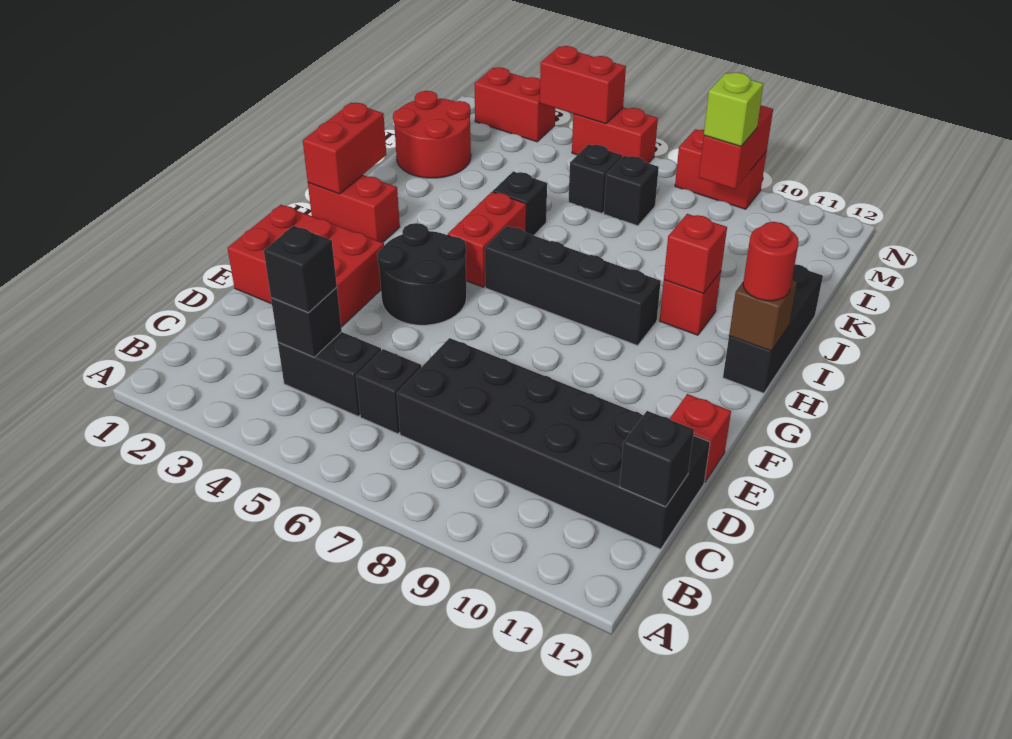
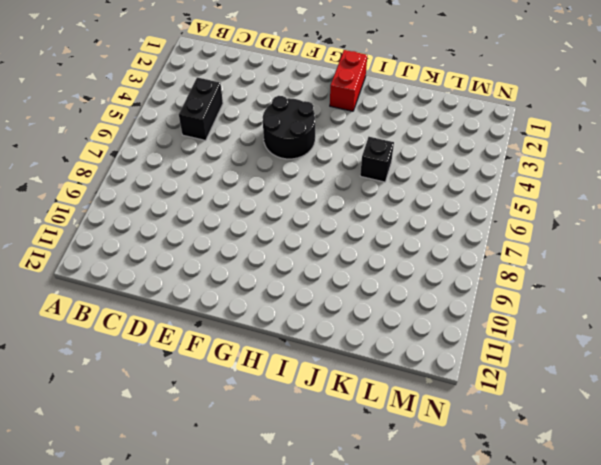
none -> black 1x1 brick [356,349,421,434]
none -> black 2x6 brick [397,338,710,549]
none -> red 2x3 brick [228,205,384,327]

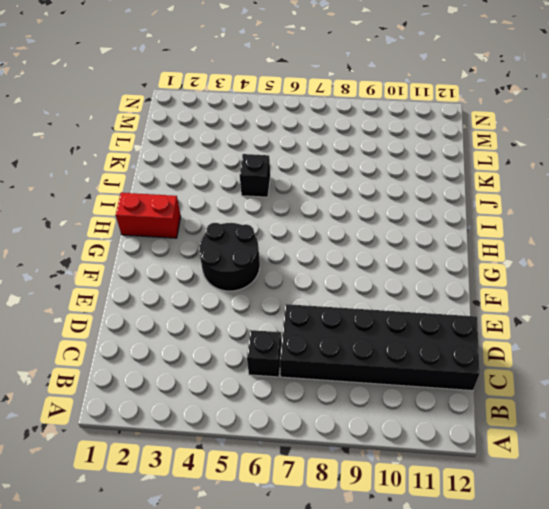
none -> black 1x2 brick [278,332,381,416]
none -> red 2x3 brick [228,205,384,327]
none -> red 1x1 brick [670,394,731,482]

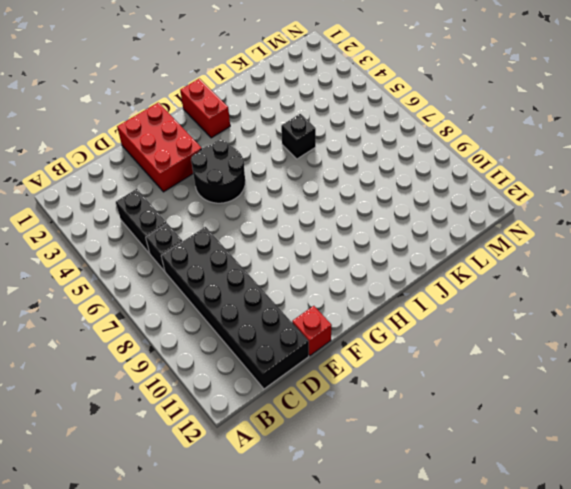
none -> red 1x2 brick [448,192,526,287]
none -> black 1x4 brick [485,226,661,346]
none -> black 1x3 brick [723,264,823,393]

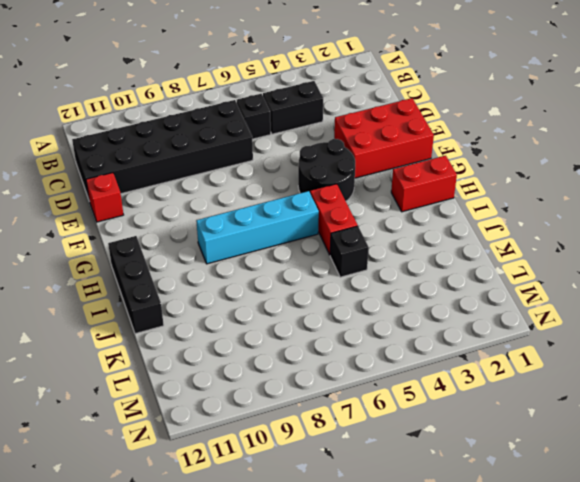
cyan 1x4 brick [196,191,319,264] -> black 1x4 brick [485,226,661,346]
none -> red 1x1 brick [660,271,721,335]
none -> red 2x2 round brick [393,91,471,178]
none -> black 1x1 brick [568,144,622,214]

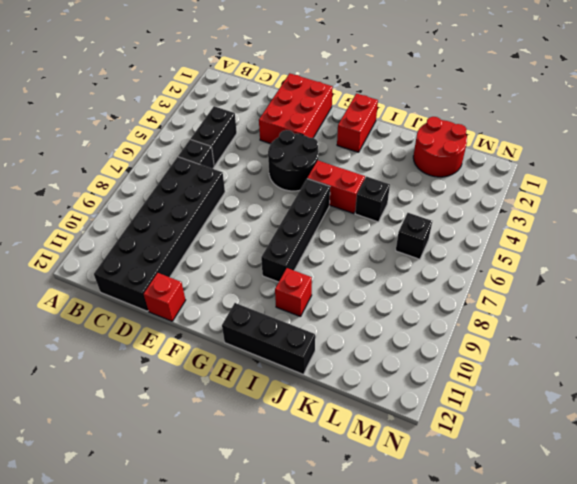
none -> black 1x1 brick [604,156,659,226]
none -> red 1x2 brick [474,67,555,142]
none -> red 1x2 brick [572,107,658,163]

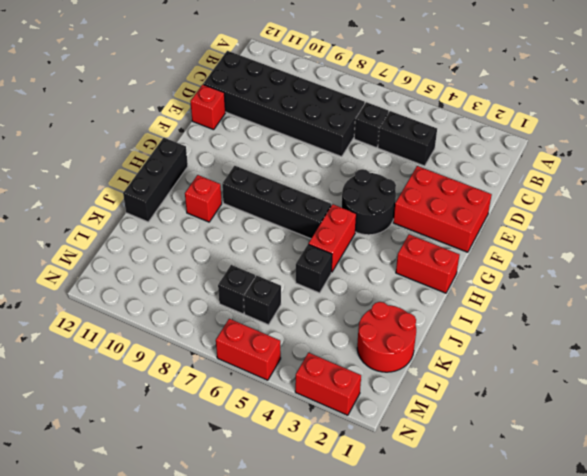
none -> red 1x2 brick [675,129,767,209]
none -> black 1x1 brick [271,287,342,357]
none -> black 1x1 brick [620,411,694,507]

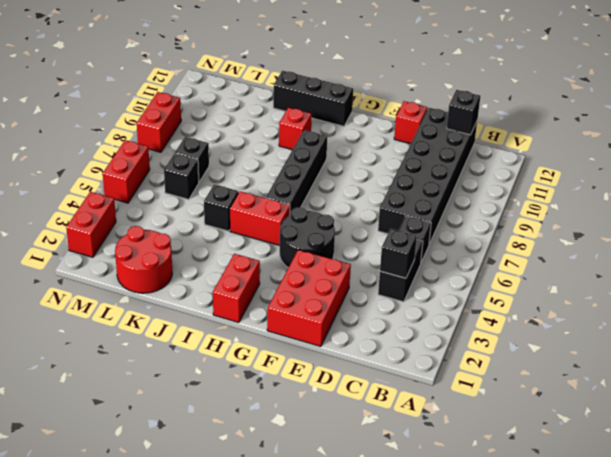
none -> red 1x2 brick [303,103,386,194]
none -> brown 1x1 brick [729,280,797,351]
none -> red 1x1 brick [664,214,727,293]

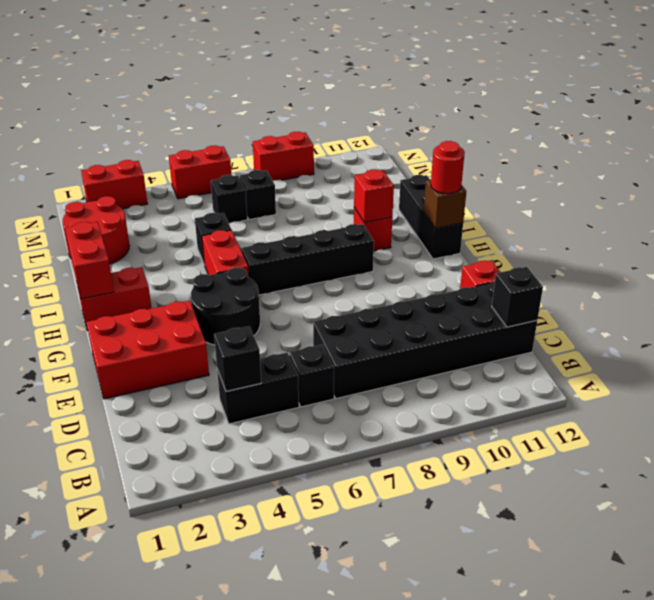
none -> red 1x2 brick [699,105,773,189]
none -> red 1x2 brick [540,46,626,124]
none -> black 1x1 brick [264,226,337,313]

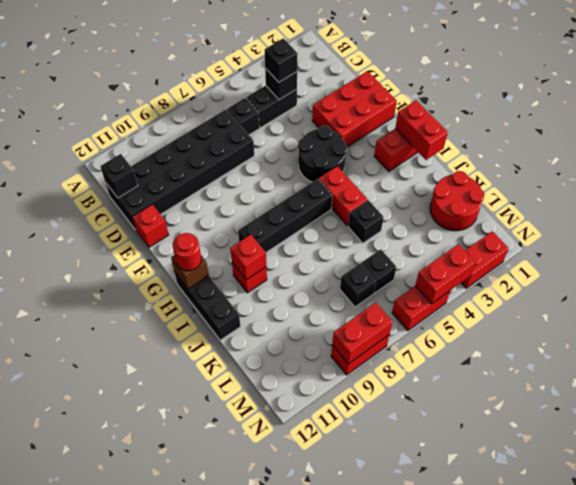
red 1x2 brick [332,303,393,364] -> red 1x2 brick turned to [699,105,773,189]
none -> lime 1x1 brick [704,72,763,146]

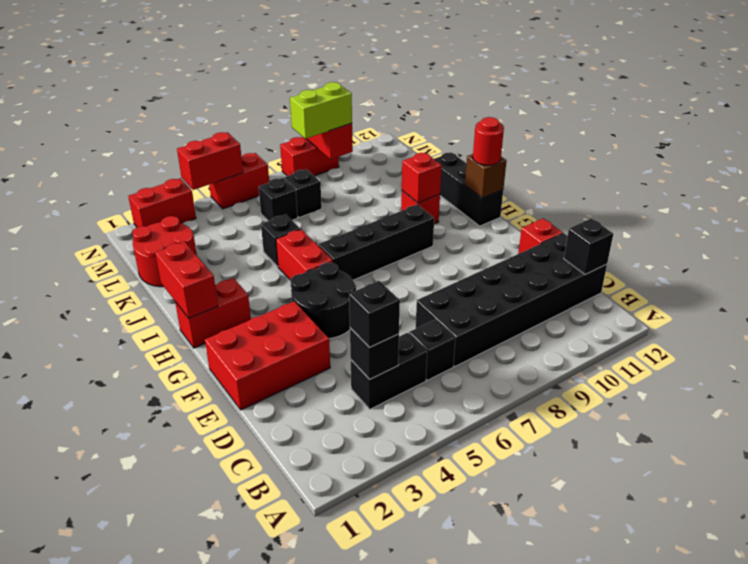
lime 1x2 brick [290,82,352,139] -> lime 1x1 brick [704,72,763,146]

